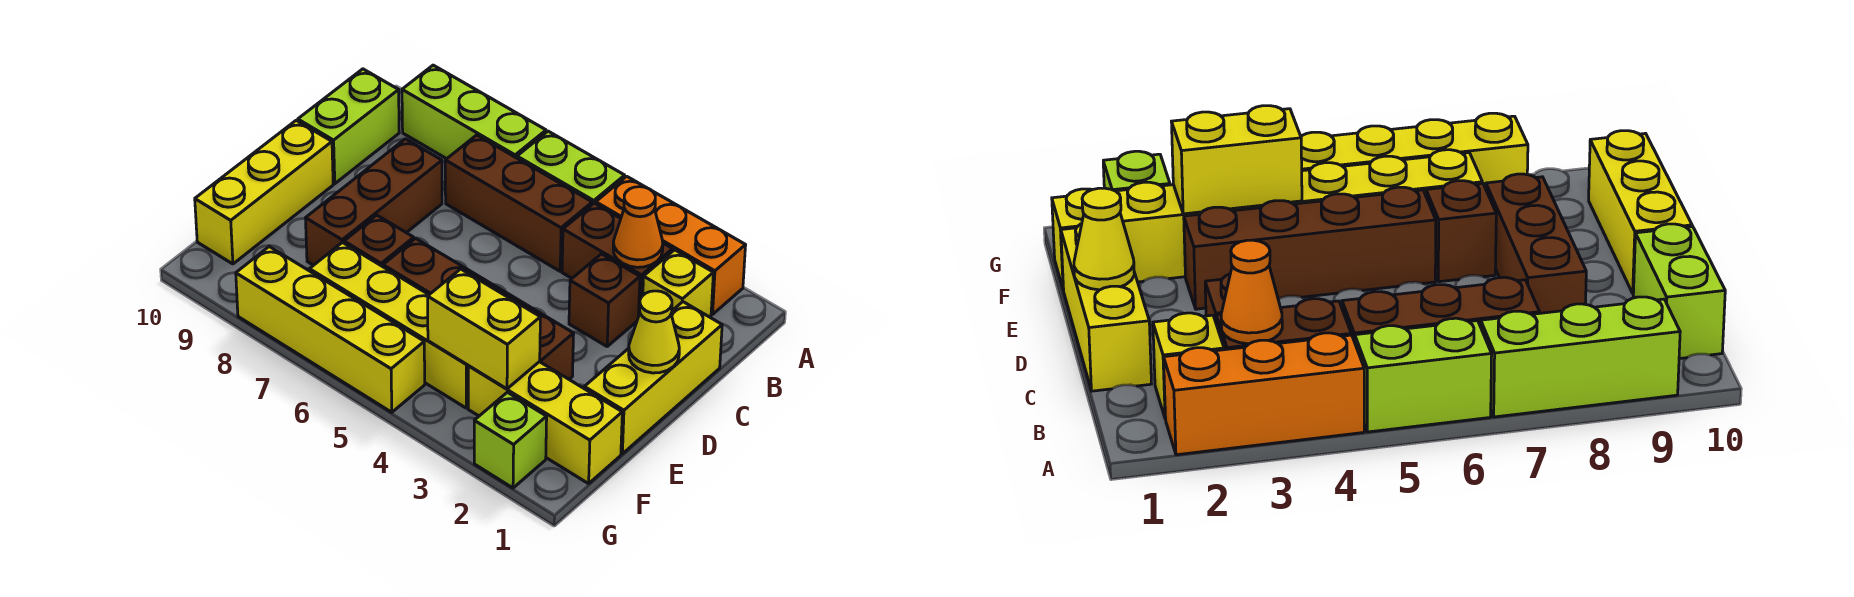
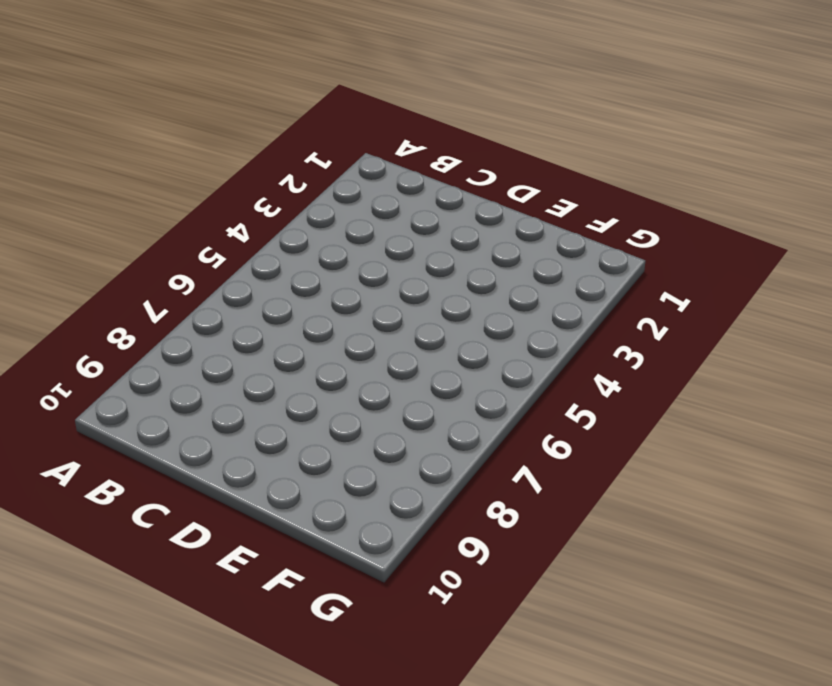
none -> orange 1x3 brick [596,176,746,314]
none -> lime 1x2 brick [517,131,625,204]
none -> lime 1x3 brick [402,65,546,159]

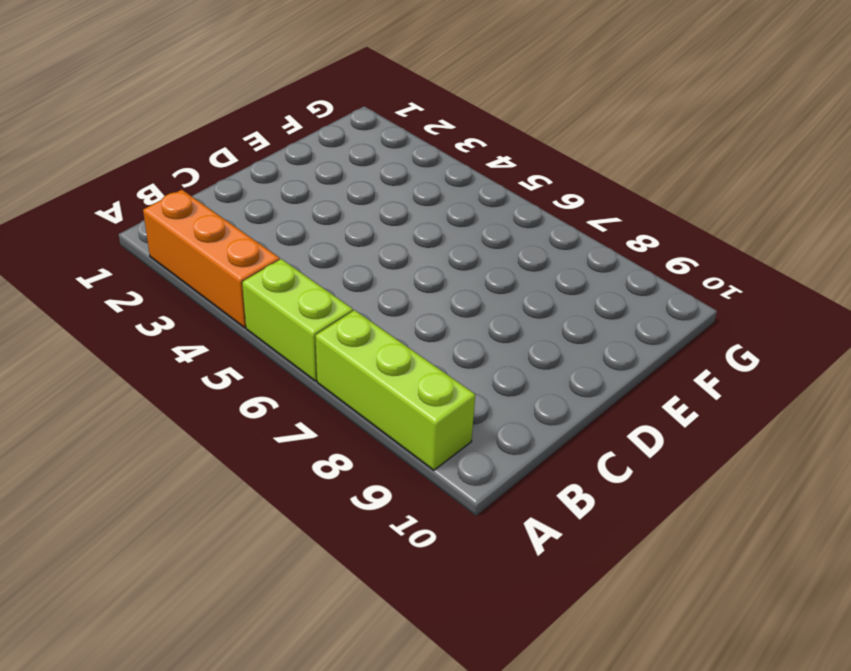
none -> yellow 1x1 brick [643,250,713,317]
none -> brown 1x2 brick [562,203,673,317]
none -> brown 1x3 brick [445,135,592,271]

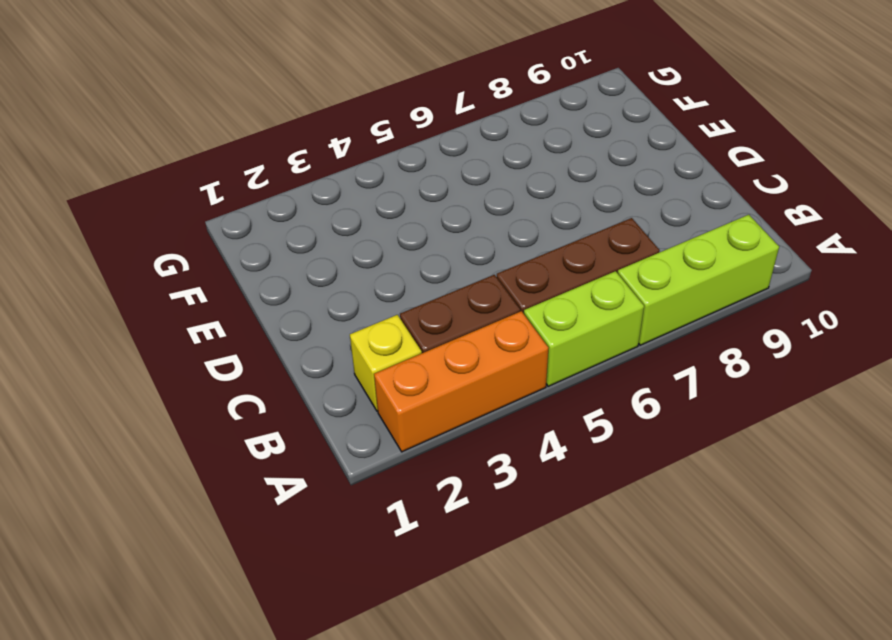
none -> lime 1x2 brick [298,69,399,184]
none -> yellow 1x3 brick [584,302,722,454]
none -> brown 1x1 brick [569,254,640,346]

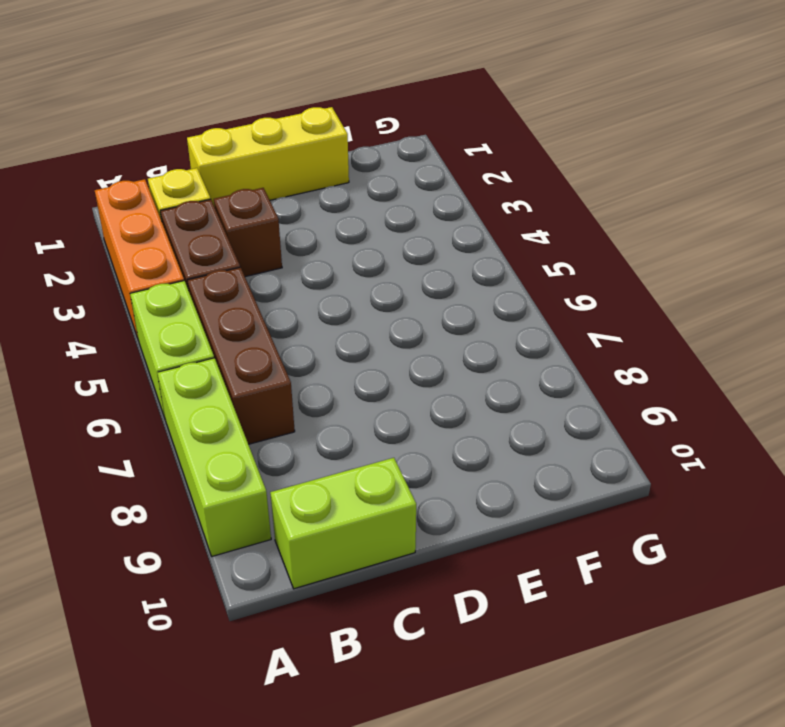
none -> brown 1x3 brick [306,139,442,265]
none -> yellow 1x3 brick [195,120,333,264]
none -> brown 1x4 brick [383,238,574,379]

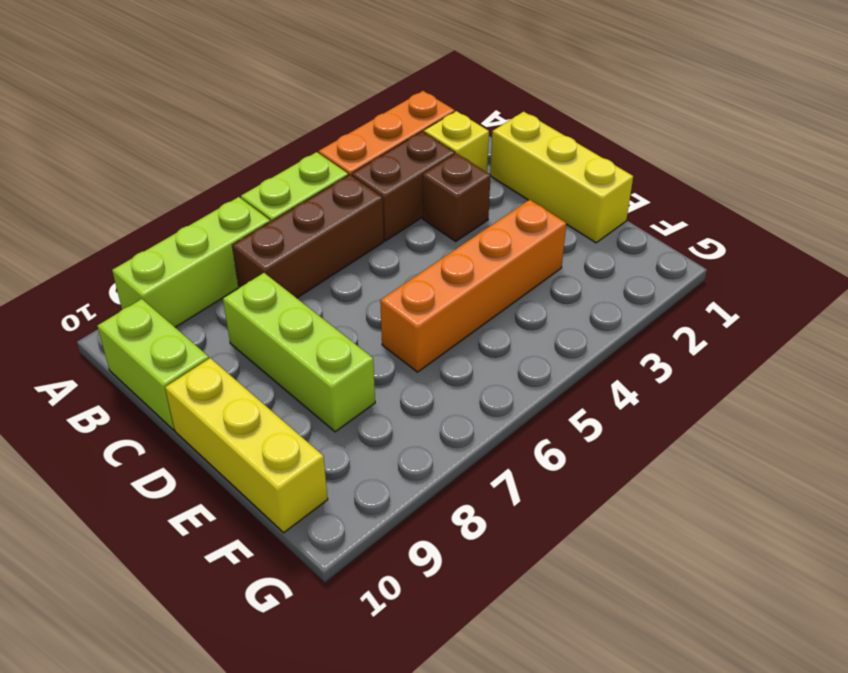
lime 1x3 brick [223,273,375,432] -> brown 1x3 brick [306,139,442,265]
orange 1x4 brick [380,200,566,372] -> brown 1x4 brick [383,238,574,379]
none -> brown 1x1 brick [344,215,414,267]
none -> yellow 1x3 brick [468,362,622,484]
none -> yellow 1x4 brick [310,242,468,408]

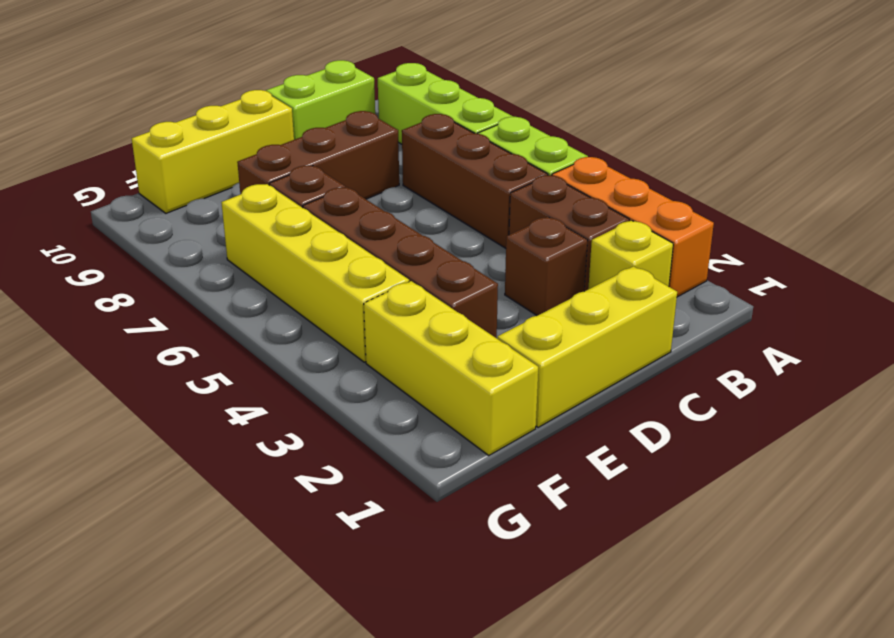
none -> lime 1x1 brick [474,392,547,488]
none -> yellow 1x4 brick [236,247,425,412]
none -> orange 1x1 cone [613,187,663,267]

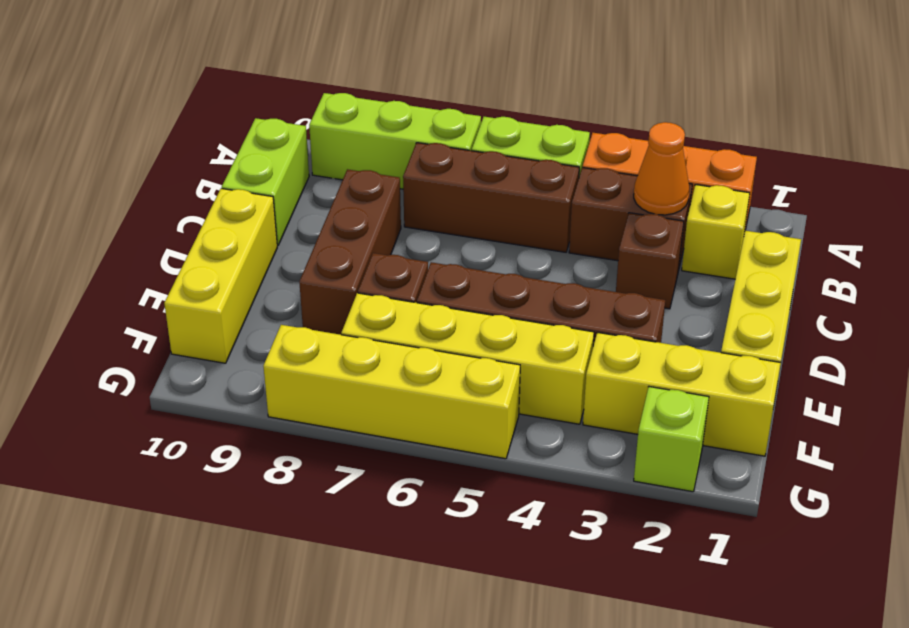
none -> yellow 1x1 cone [629,291,679,373]
none -> yellow 1x2 brick [428,269,540,389]

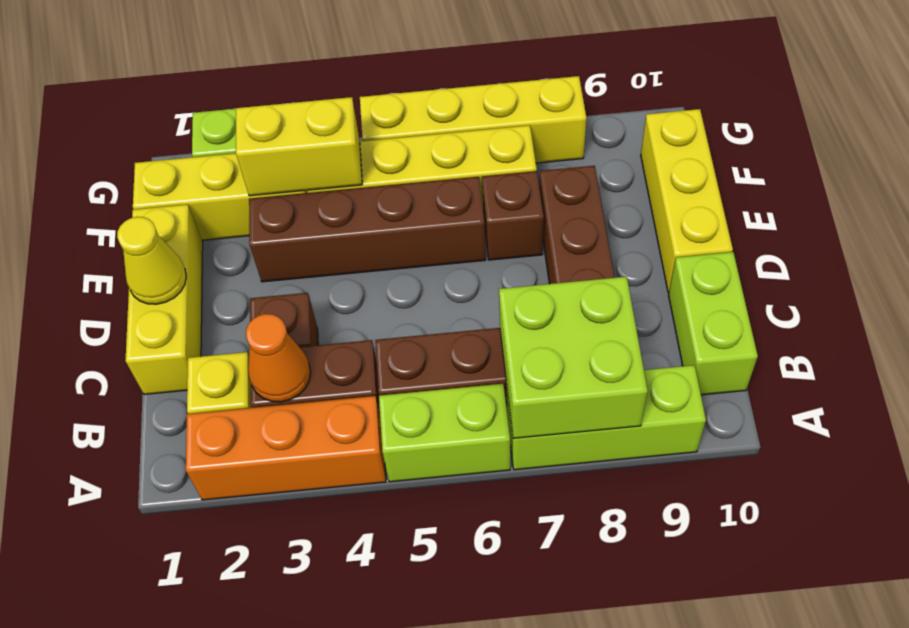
lime 2x2 brick [499,277,648,438] -> none

